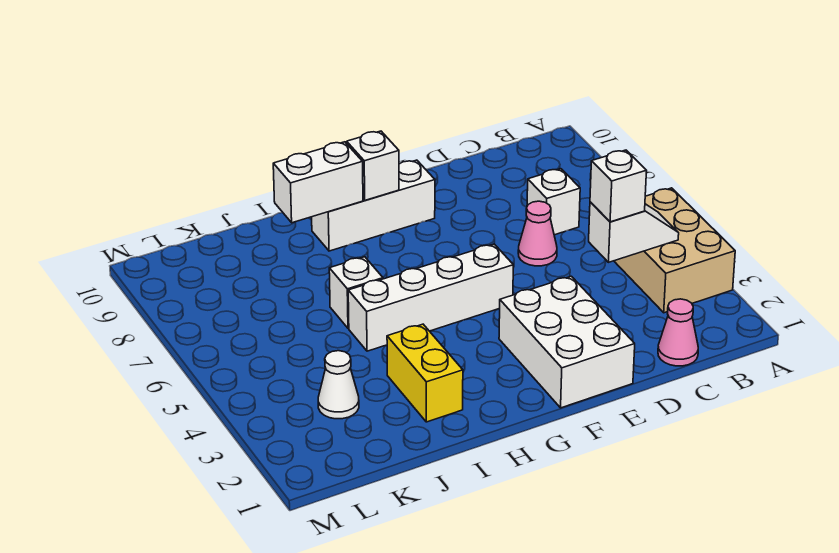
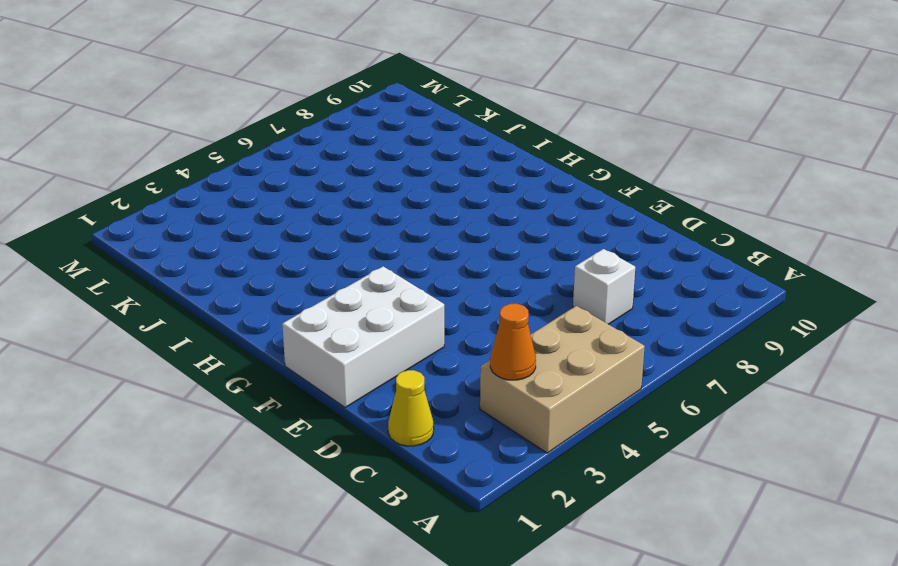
orange 1x1 cone [490,304,536,380] -> none
yellow 1x1 cone [388,370,434,446] -> pink 1x1 cone [658,299,698,366]
none -> pink 1x1 cone [518,201,557,266]
none -> white 1x4 brick [348,244,513,351]
none -> white 1x3 brick [312,160,435,251]

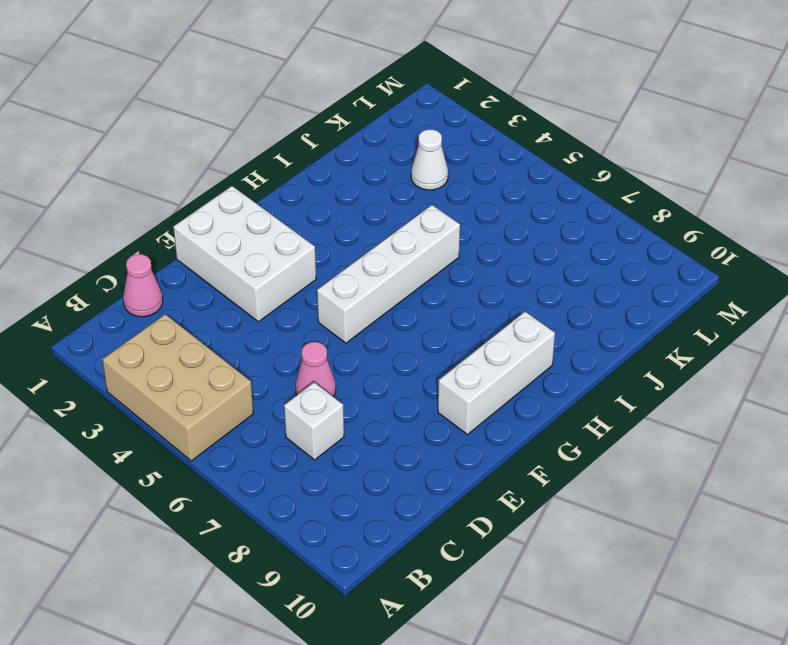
none -> yellow 1x2 brick [387,324,463,422]
none -> white 1x1 brick [329,257,383,328]
none -> white 1x2 slope [589,202,679,262]

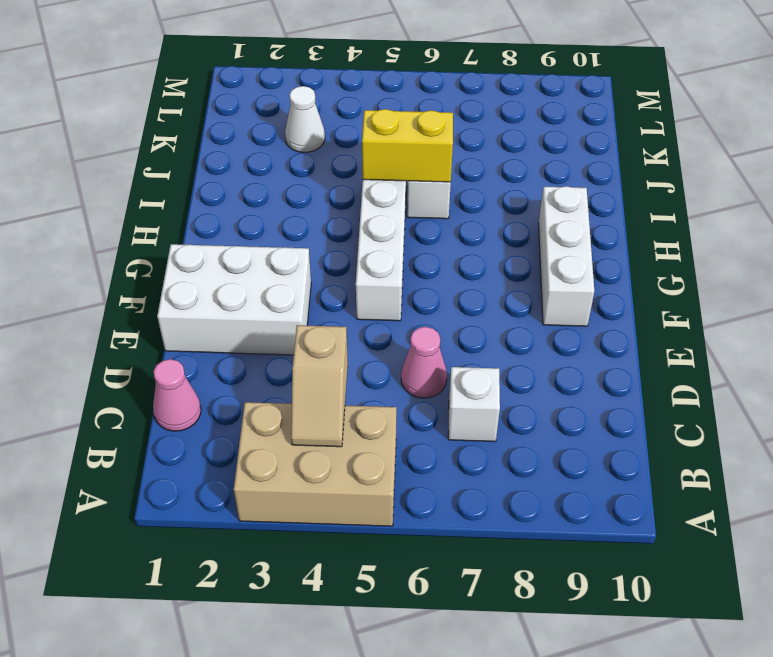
tan 1x2 slope [291,325,348,447] -> white 1x2 slope [589,202,679,262]
yellow 1x2 brick [362,109,453,182] -> yellow 1x2 brick moved to [387,324,463,422]
none -> white 1x1 brick [347,131,399,200]
none -> white 1x2 brick [273,142,363,223]
none -> white 1x1 brick [590,150,647,222]

